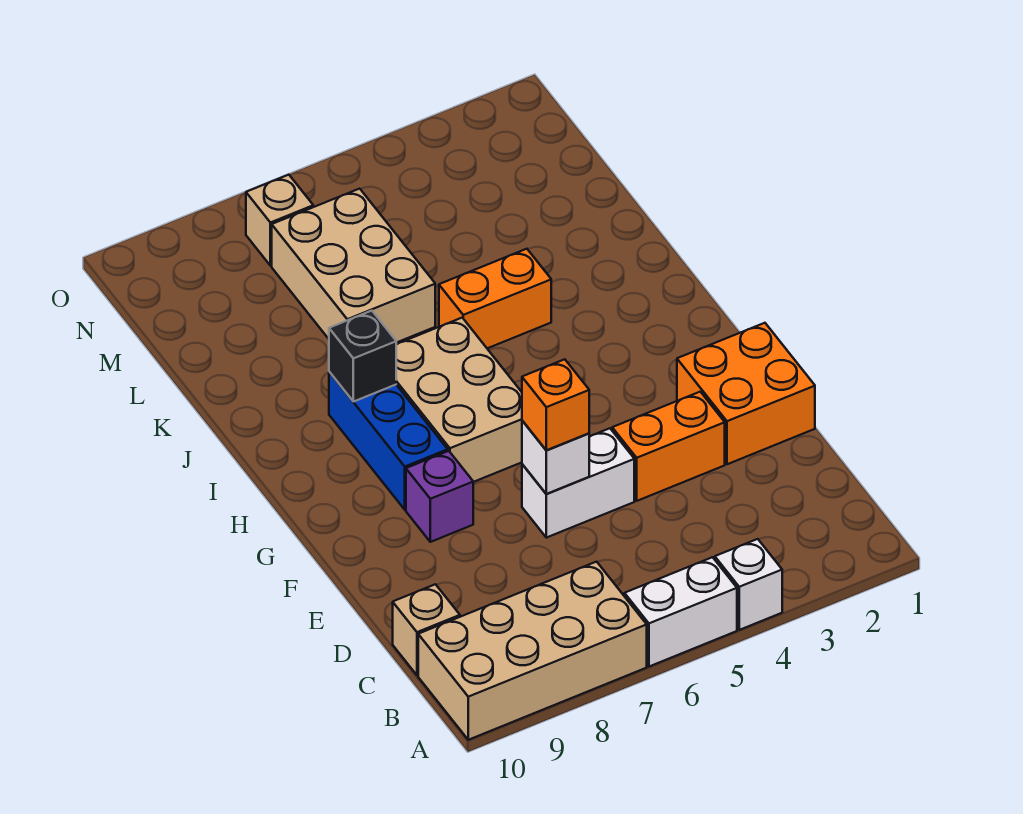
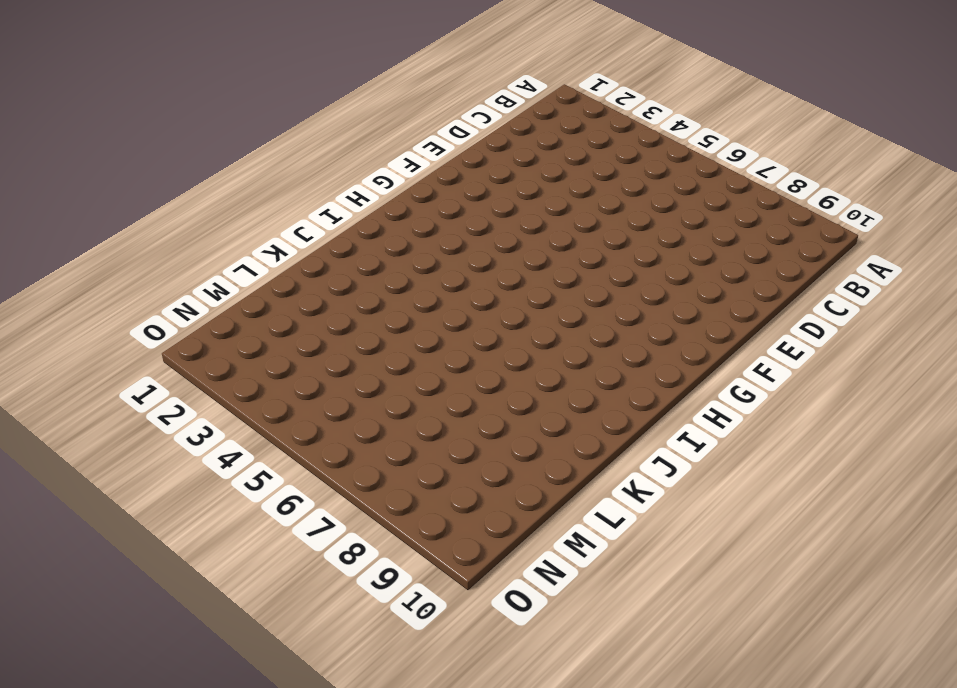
none -> white 1x1 brick [715,539,782,630]
none -> white 1x2 brick [624,557,737,667]
none -> tan 2x4 brick [418,562,647,740]

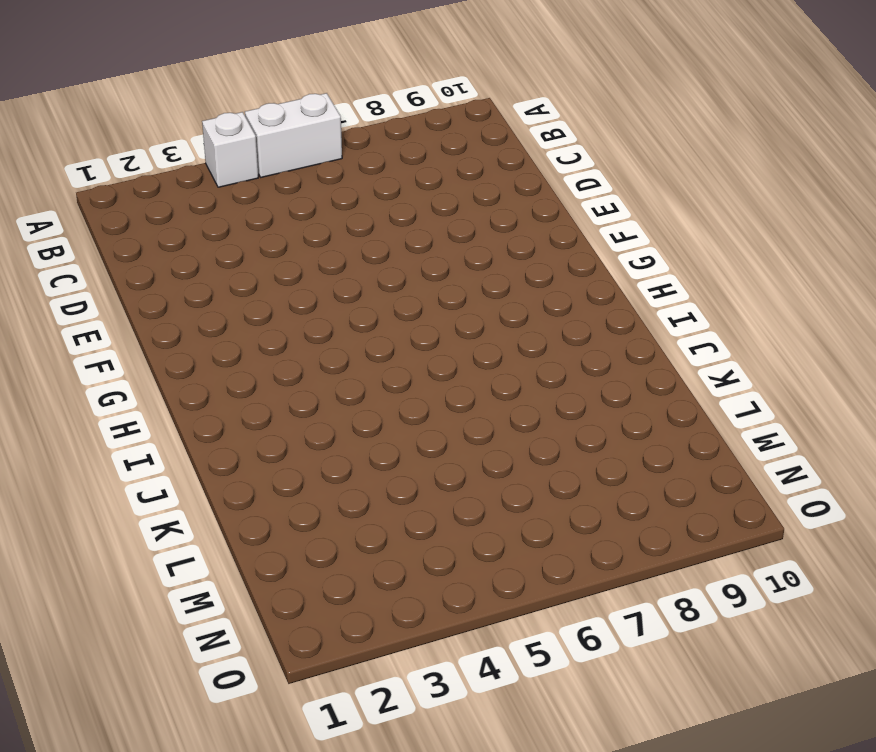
none -> tan 2x4 brick [418,562,647,740]
none -> tan 1x1 brick [393,584,460,675]
none -> orange 2x2 brick [677,323,815,464]

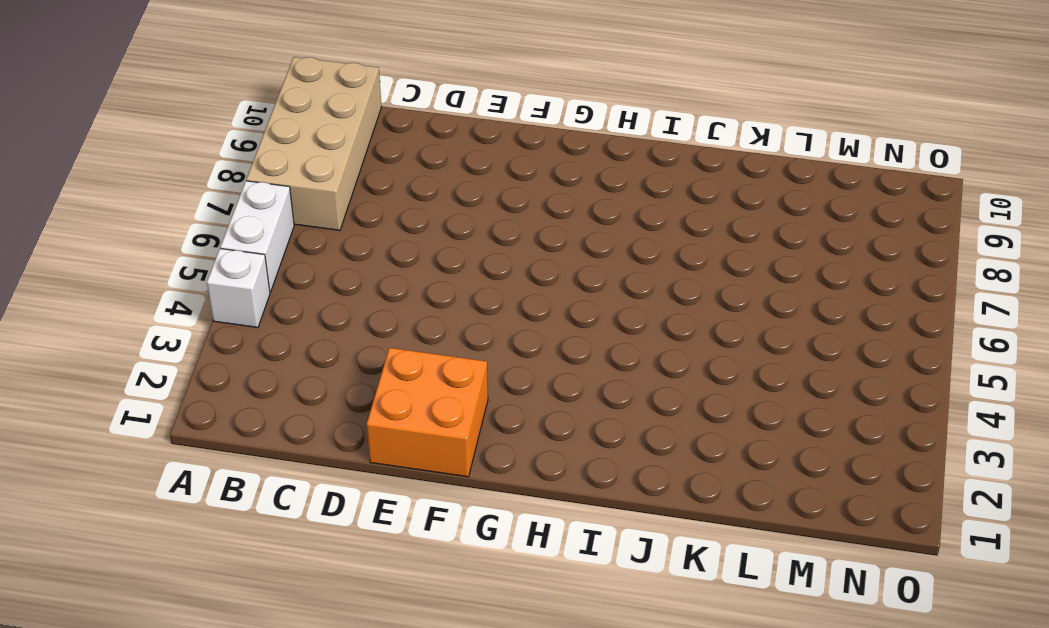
none -> tan 1x1 brick [393,584,460,675]
none -> orange 1x2 brick [612,392,725,501]
none -> white 1x2 brick [522,428,634,538]

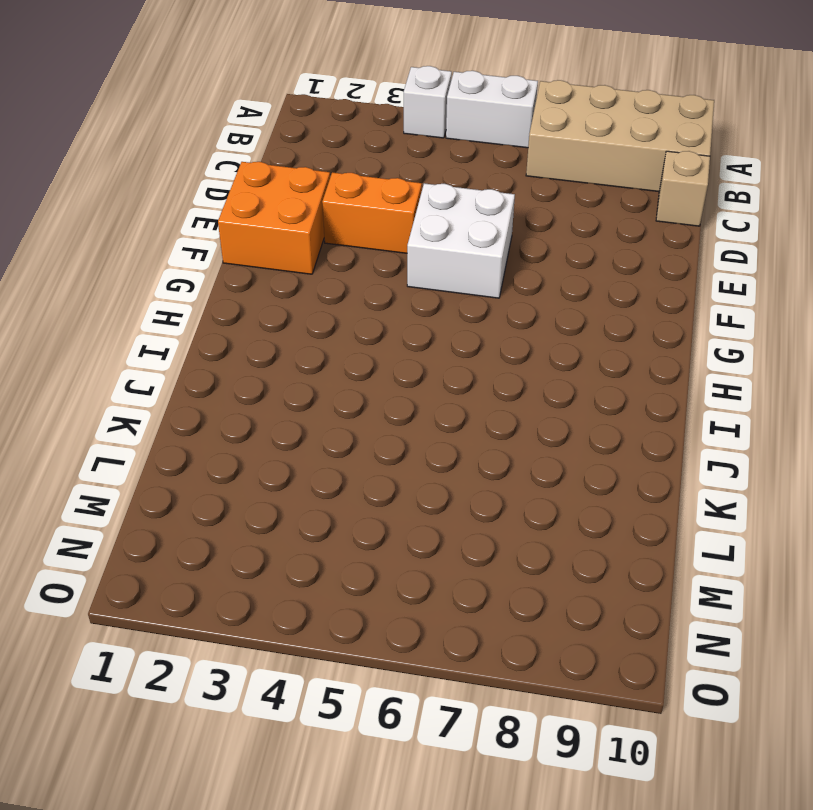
white 2x2 brick [407,183,515,298] -> white 1x2 brick [522,428,634,538]
none -> purple 1x1 brick [406,451,473,542]
none -> tan 2x3 brick [396,318,522,482]
none -> blue 1x3 brick [329,372,448,510]

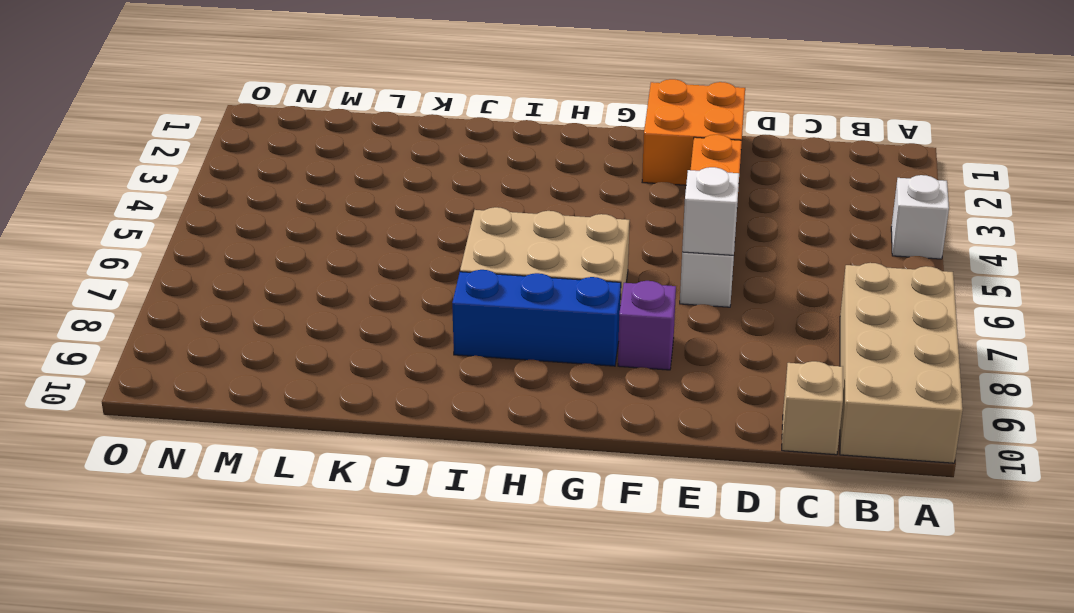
none -> white 1x2 brick [624,557,737,667]
none -> orange 1x2 brick [439,249,551,348]
none -> tan 2x3 brick [272,189,435,343]

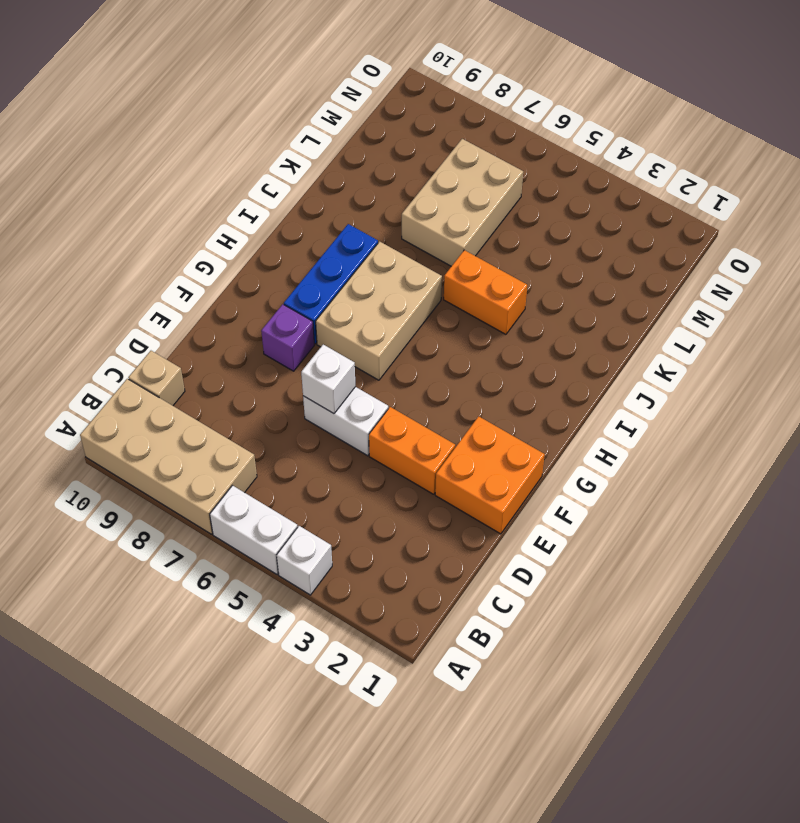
none -> tan 1x1 brick [246,175,313,266]
none -> black 1x1 brick [329,311,396,402]
none -> orange 1x1 brick [522,359,589,450]

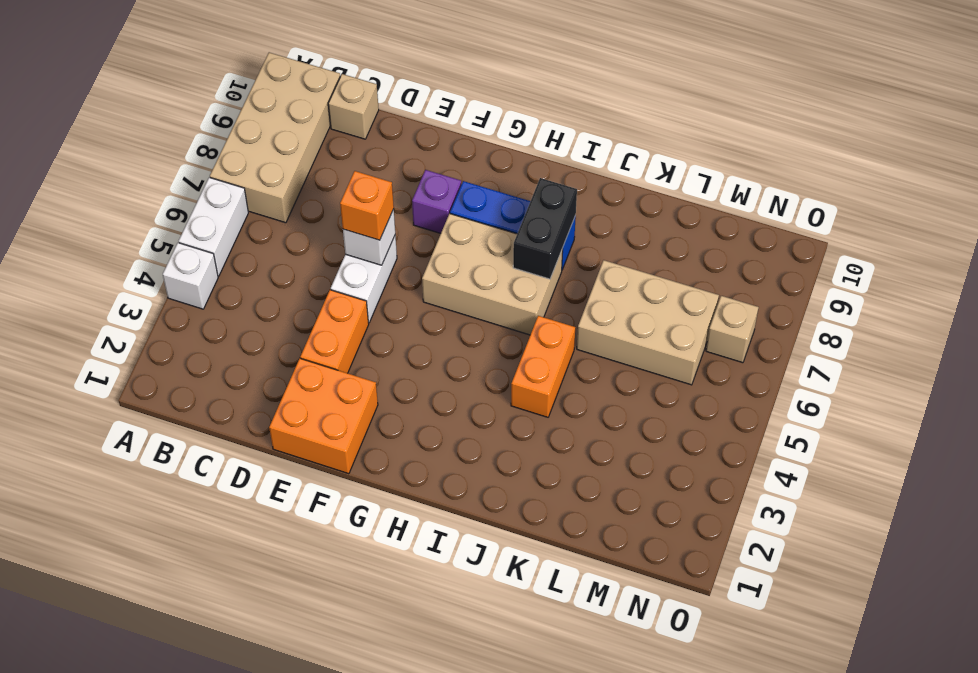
black 1x2 brick [513,178,577,279] -> black 1x1 brick [329,311,396,402]

